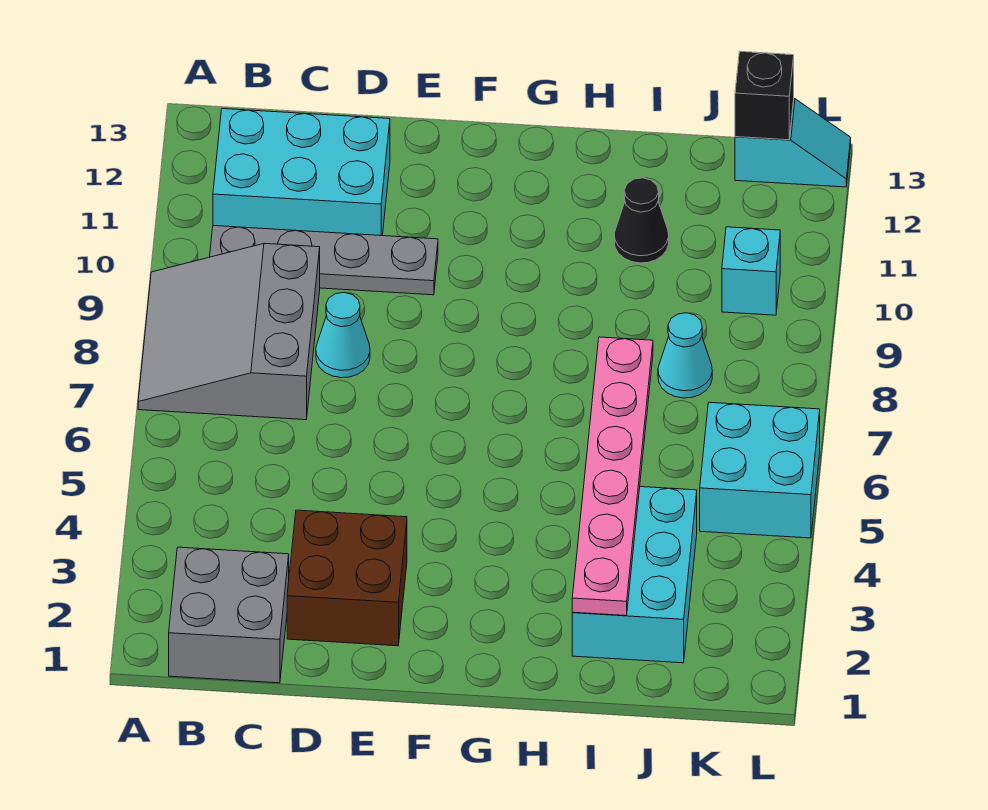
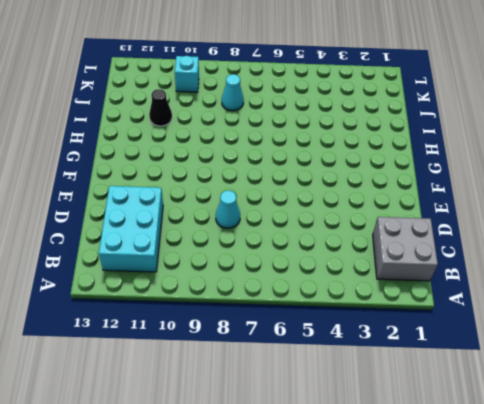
none -> grey 3x3 slope [138,243,320,420]
none -> grey 1x4 plate [210,226,438,295]
none -> brown 2x2 brick [287,510,407,646]

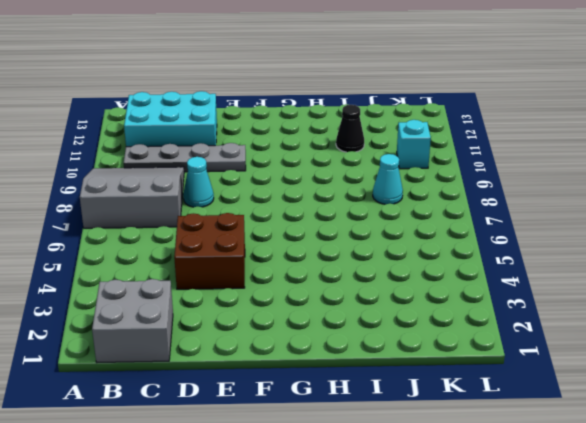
grey 3x3 slope [80,167,184,228] -> grey 3x3 slope turned to [138,243,320,420]
brown 2x2 brick [174,213,245,289] -> brown 2x2 brick moved to [287,510,407,646]
none -> cyan 2x3 brick [572,487,697,663]
none -> cyan 2x2 brick [700,402,820,538]
none -> cyan 1x2 slope [735,99,851,187]

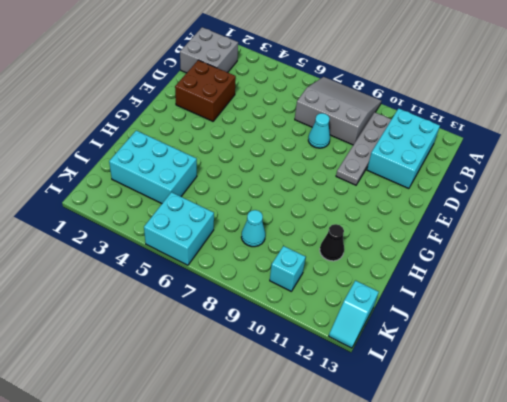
none -> pink 1x6 plate [572,337,653,616]
none -> black 1x1 brick [735,51,794,140]

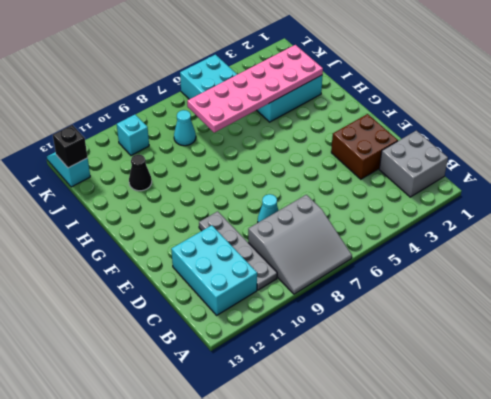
pink 2x6 plate [187,45,323,133] -> pink 1x6 plate [572,337,653,616]

